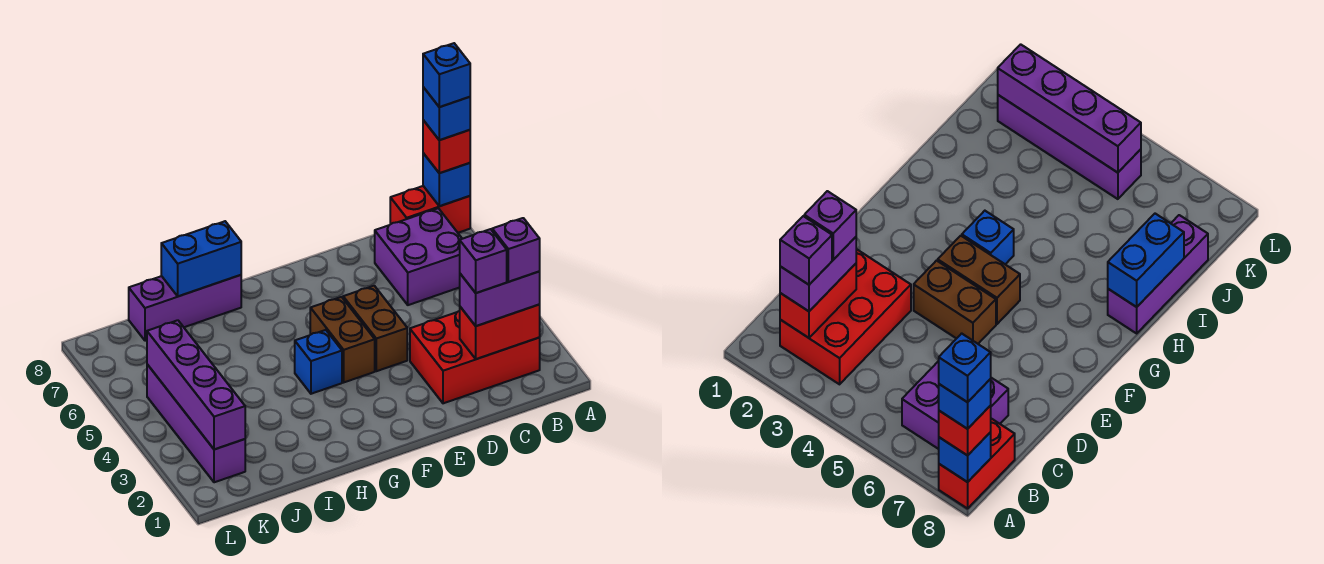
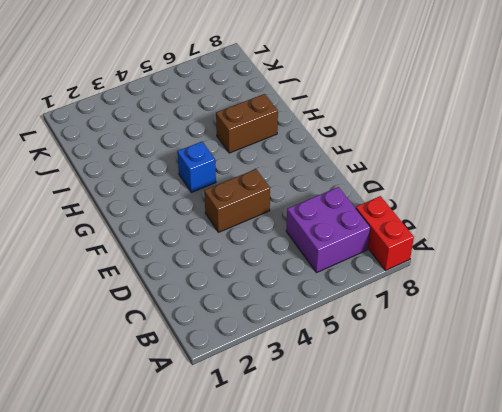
brown 1x2 brick [216,94,278,153] -> brown 1x2 brick moved to [310,297,375,382]
none -> red 2x3 brick [410,311,540,403]
none -> purple 1x3 brick [129,275,241,341]
none -> purple 1x4 brick [147,364,245,482]

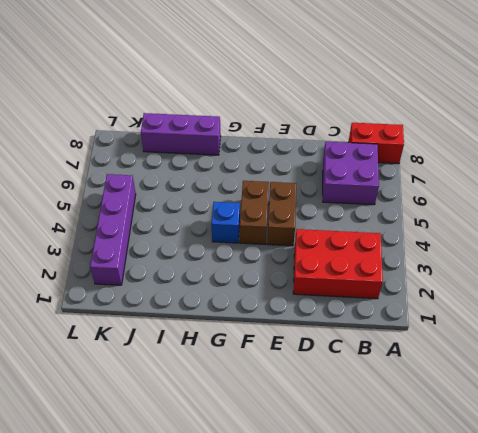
none -> blue 1x1 brick [423,153,470,206]
none -> red 1x2 brick [460,305,540,359]
none -> blue 1x2 brick [161,221,241,296]

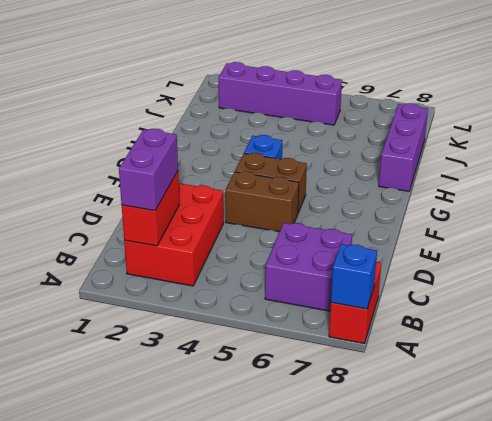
none -> blue 1x2 brick [161,221,241,296]
none -> purple 1x4 brick [147,320,245,449]
none -> red 1x1 brick [423,120,470,173]

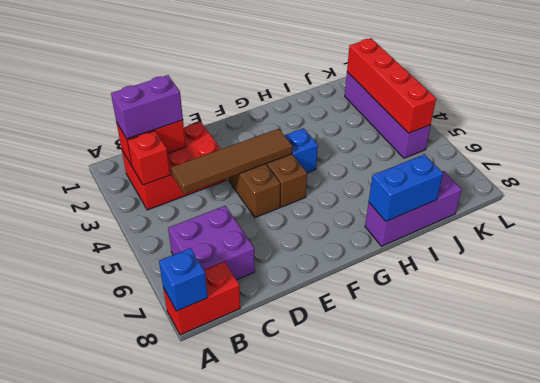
red 1x1 brick [127,131,170,185] -> red 1x1 brick moved to [423,120,470,173]
brown 1x4 tile [171,129,292,194] -> none
red 1x4 brick [347,38,436,133] -> purple 1x4 brick [147,320,245,449]
none -> blue 1x1 brick [423,87,470,140]
none -> purple 1x1 brick [492,218,540,282]
none -> purple 1x1 brick [460,229,507,293]

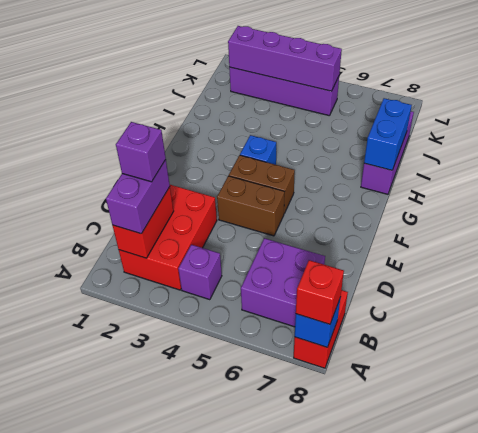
purple 1x1 brick [178,245,222,300] -> purple 1x1 brick moved to [492,218,540,282]
none -> blue 1x1 brick [423,87,470,140]
none -> blue 1x1 brick [423,43,470,107]

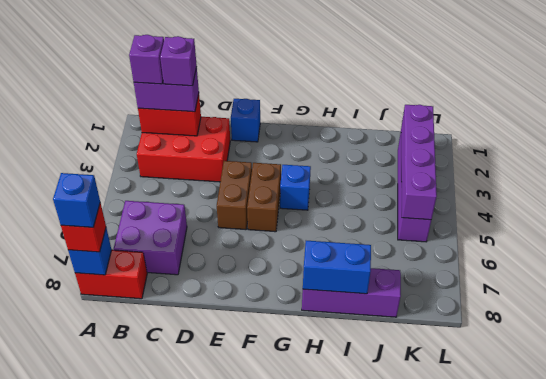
blue 1x1 brick [231,99,260,142] -> blue 1x1 brick moved to [423,43,470,107]

